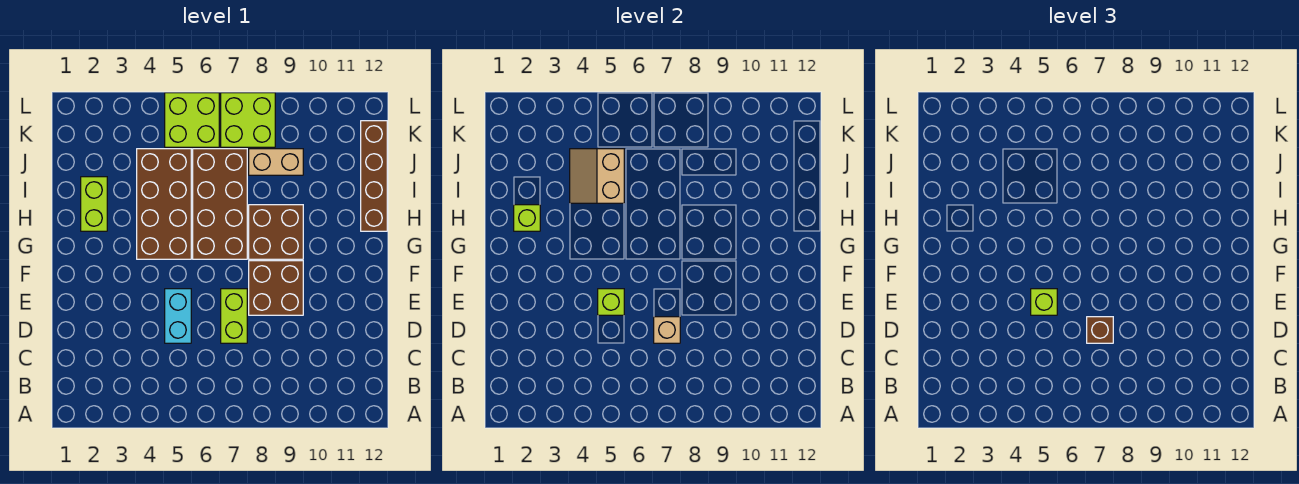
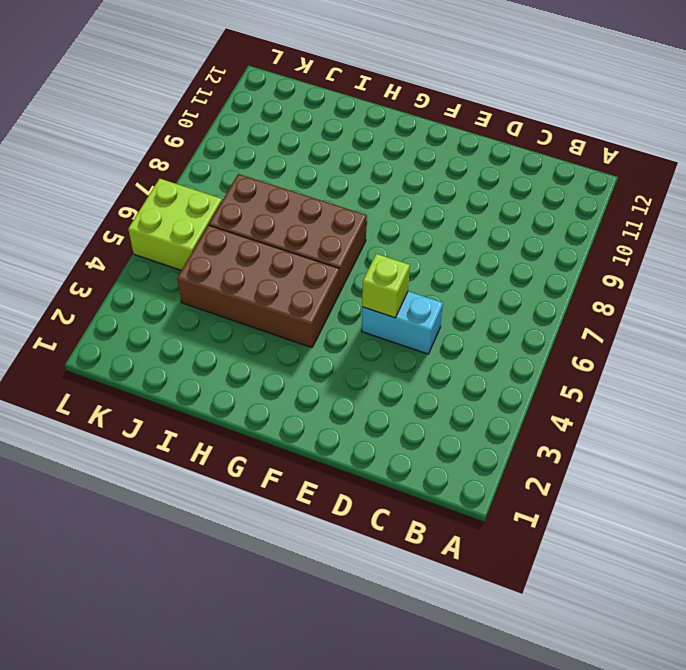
none -> lime 1x2 brick [221,289,247,343]
none -> brown 2x2 brick [249,261,303,315]
none -> brown 2x2 brick [249,205,303,259]

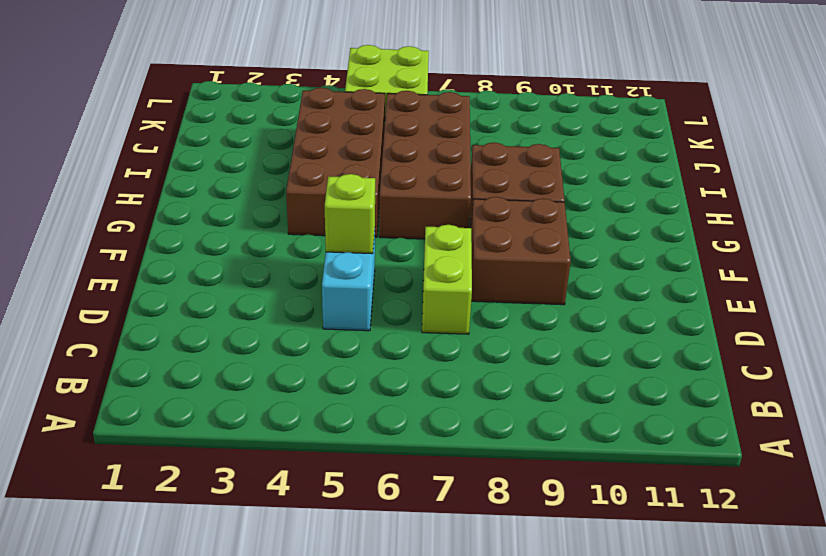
none -> lime 1x2 brick [81,177,107,231]
none -> brown 1x4 brick [361,121,387,231]
none -> tan 1x2 brick [249,149,303,175]

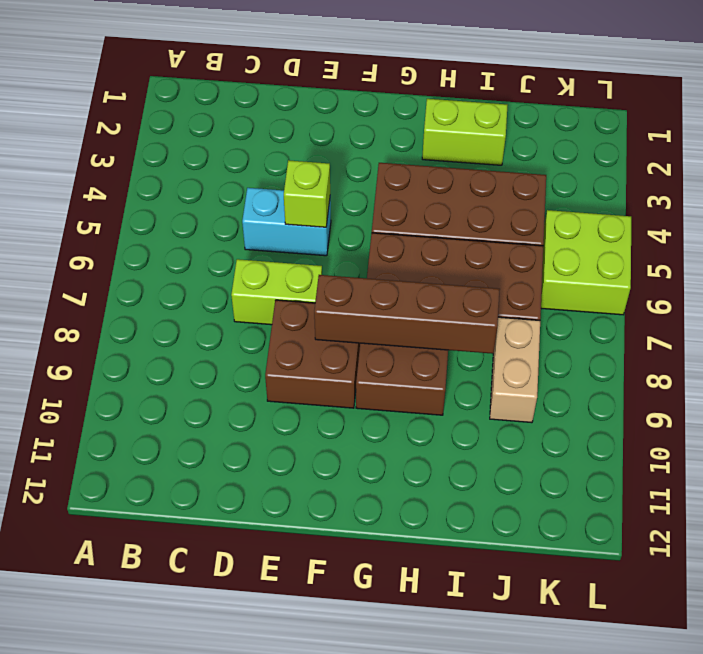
brown 1x4 brick [314,275,500,354] -> brown 1x4 brick moved to [361,121,387,231]
none -> lime 2x2 brick [221,93,275,147]
none -> tan 1x1 brick [654,317,680,343]
none -> lime 1x1 brick [514,205,540,231]

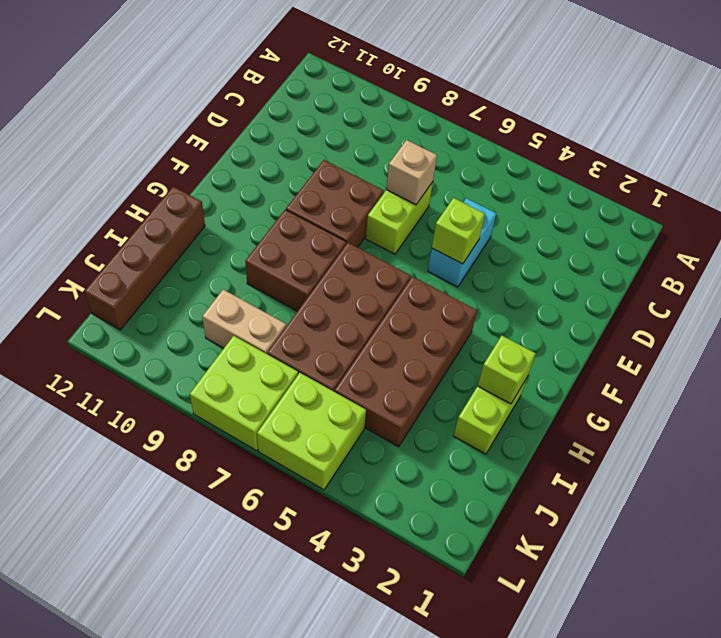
none -> tan 2x2 slope [570,149,624,203]
none -> brown 1x1 brick [1087,317,1113,343]
none -> lime 1x1 brick [1031,289,1057,315]

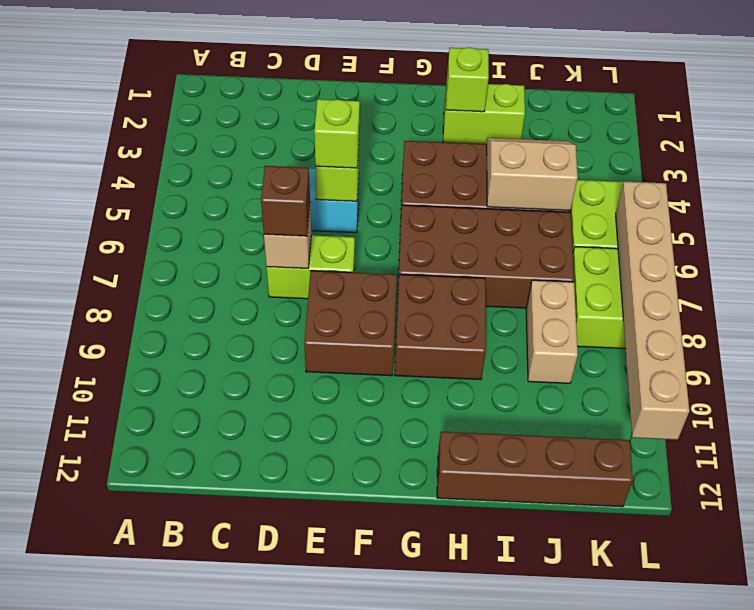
tan 1x6 brick [616,181,689,440] -> none

